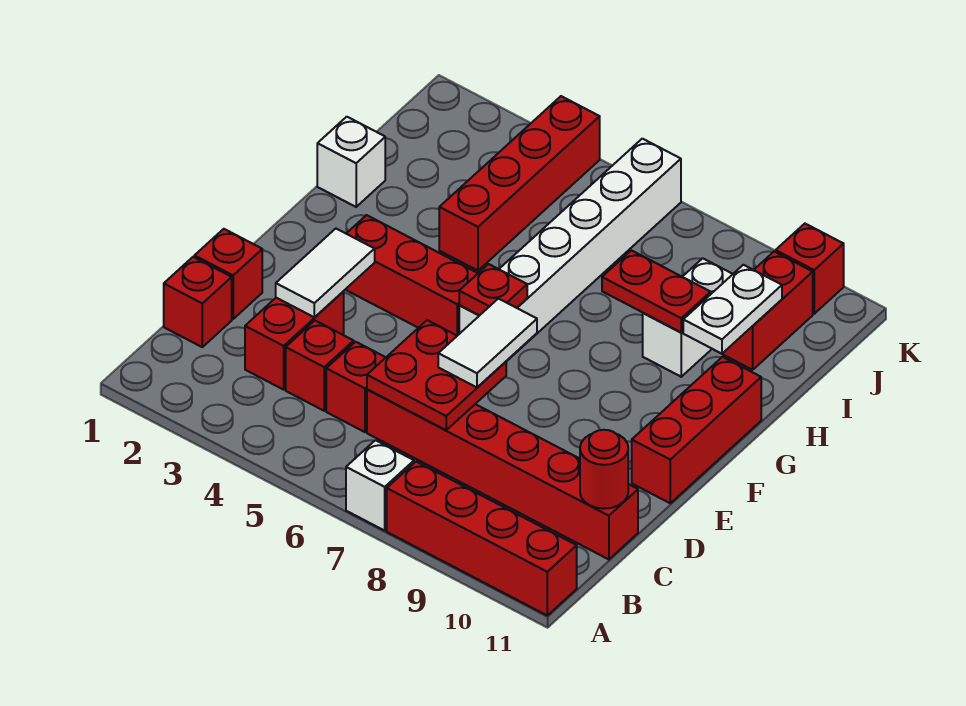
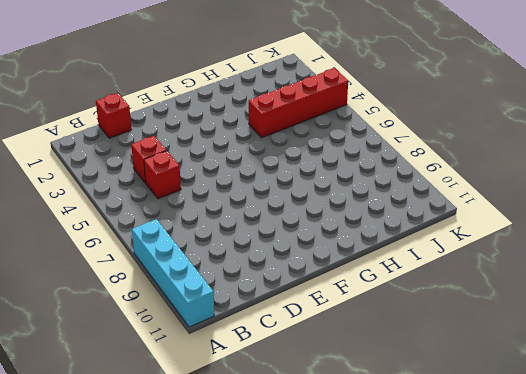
cyan 1x4 brick [132,219,214,327] -> red 1x4 brick [387,462,577,615]
none -> white 1x1 brick [346,440,414,531]
none -> red 1x2 brick [245,292,344,390]
none -> red 1x6 brick [367,390,638,559]

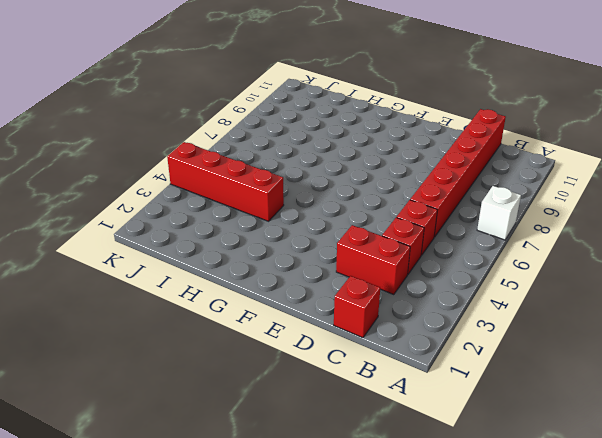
none -> red 1x4 brick [387,462,577,615]
none -> red 1x1 brick [194,229,262,319]
none -> red 1x3 brick [632,357,761,503]

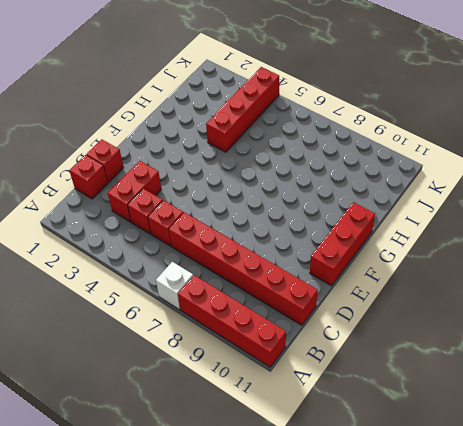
none -> red 1x3 brick [345,215,478,336]
none -> white 1x6 brick [459,139,681,362]
none -> white 1x1 brick [317,117,385,207]

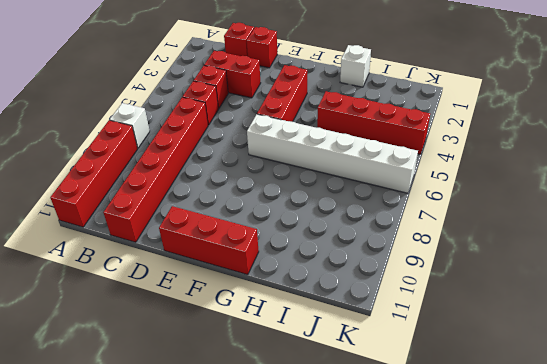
none -> white 1x2 brick [643,258,733,377]
none -> red 1x2 brick [722,252,813,370]
none -> red 1x1 brick [776,224,844,314]

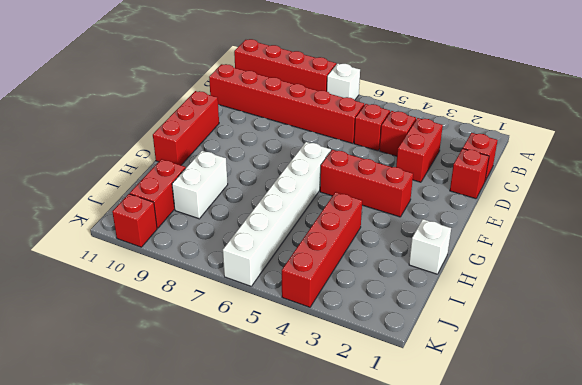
none -> red 2x2 plate [367,320,506,430]
none -> red 1x1 round brick [580,430,628,509]
none -> white 1x2 tile [276,229,375,317]

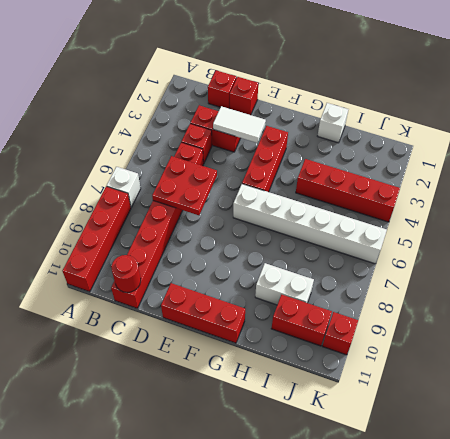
none -> red 1x1 plate [459,264,527,316]
none -> red 1x2 plate [602,250,711,333]
none -> white 1x2 plate [683,265,782,354]

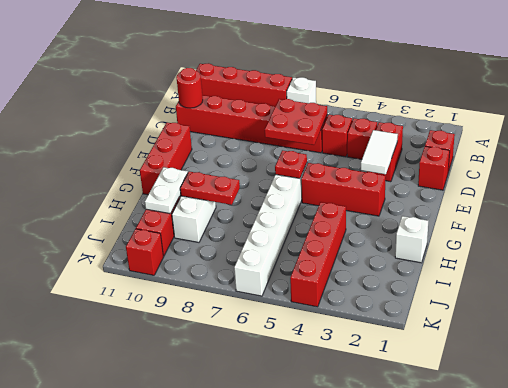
none -> white 1x2 tile [438,299,537,387]

